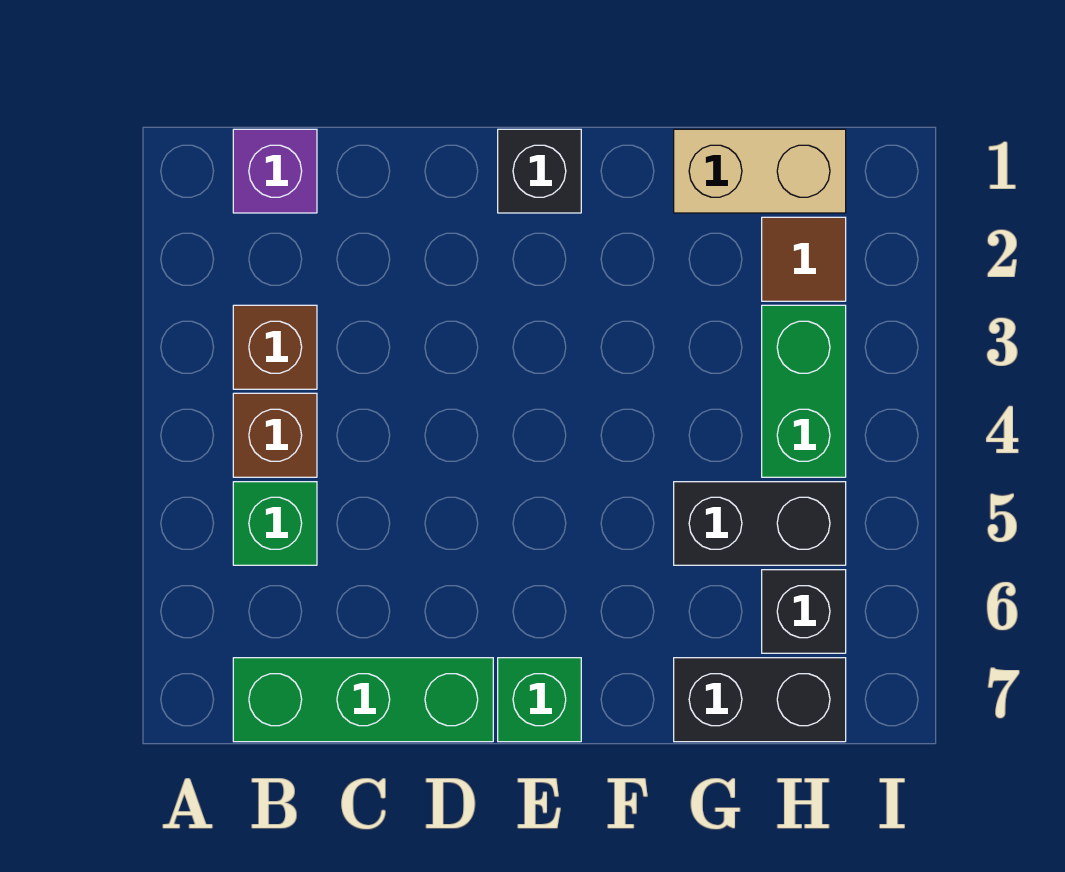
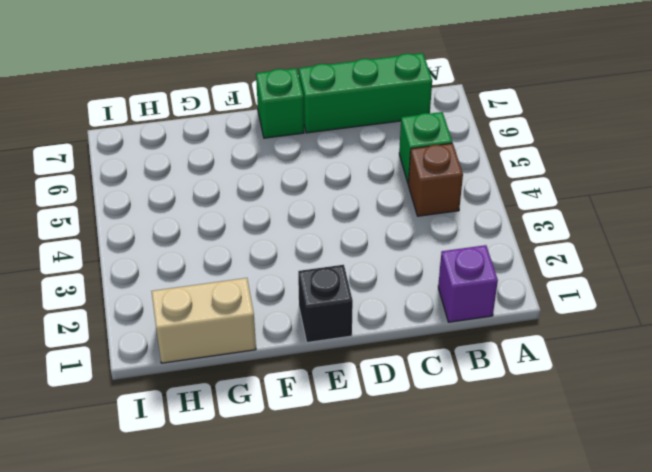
none -> brown 1x1 brick [233,305,317,389]
none -> black 1x2 brick [674,482,846,565]
none -> black 1x2 brick [674,658,846,742]

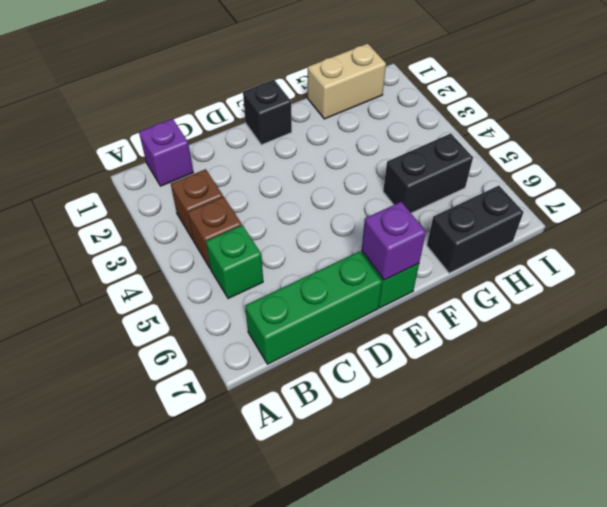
purple 1x1 brick [362,202,426,280] -> none
none -> brown 1x1 tile [762,217,846,301]
none -> green 1x2 brick [762,305,846,477]
none -> black 1x1 brick [762,570,846,653]

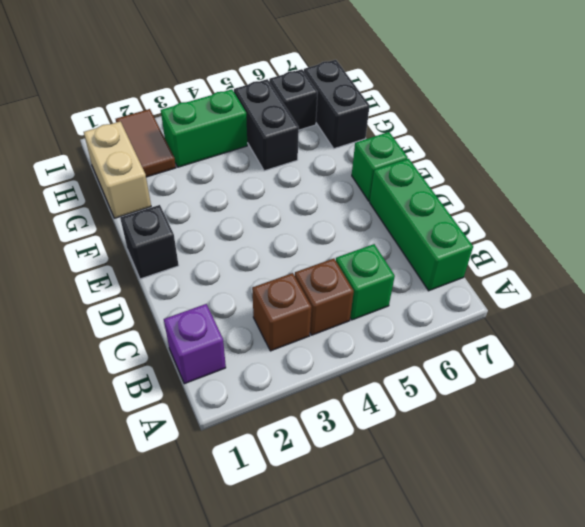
brown 1x2 tile [116,109,176,177] -> brown 1x1 tile [762,217,846,301]

